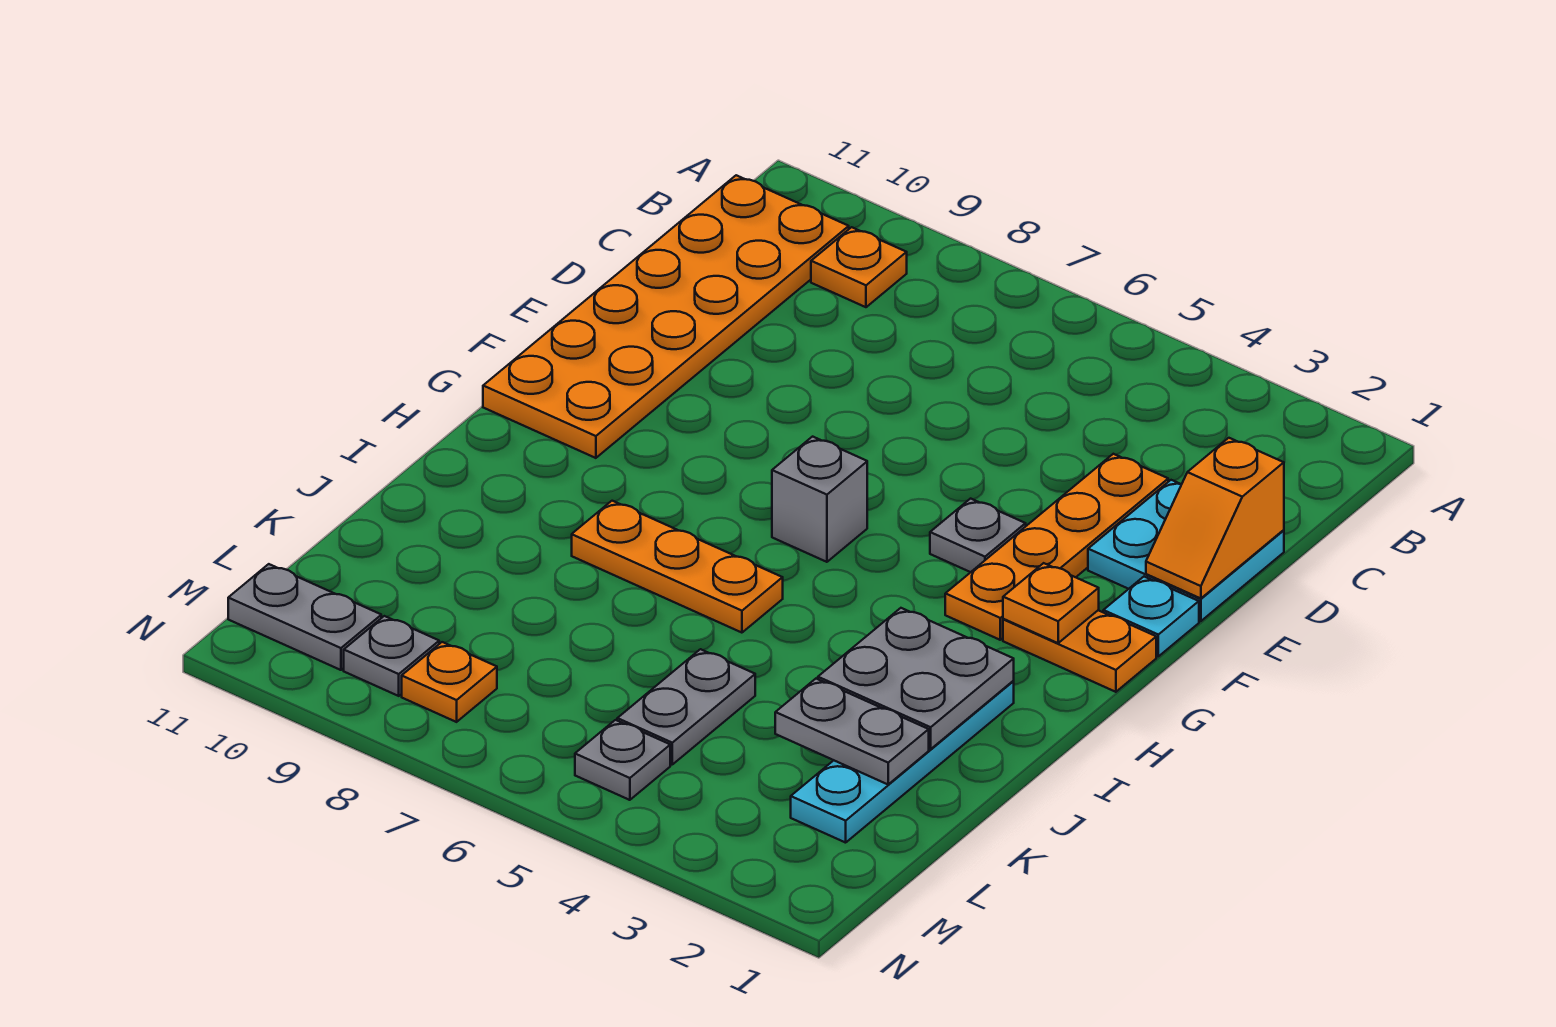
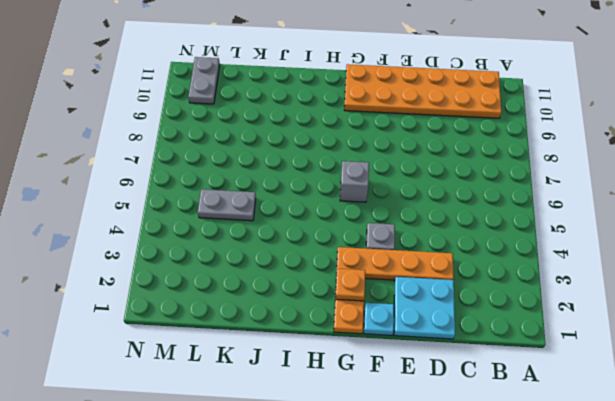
none -> orange 1x1 plate [811,227,907,307]
none -> cyan 1x4 plate [791,681,1014,843]
none -> orange 1x3 plate [572,501,783,633]

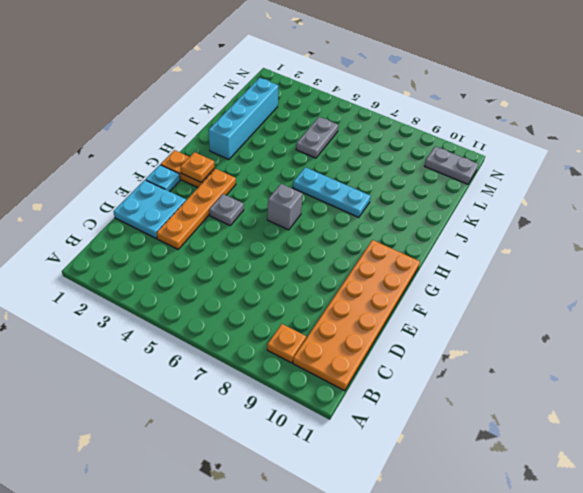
cyan 1x4 brick [209,78,278,159] -> cyan 1x4 plate [791,681,1014,843]
cyan 1x3 plate [293,167,371,217] -> orange 1x3 plate [572,501,783,633]
none -> grey 1x1 plate [575,720,670,800]
none -> orange 1x1 plate [402,642,497,722]
none -> grey 1x1 plate [344,616,439,696]

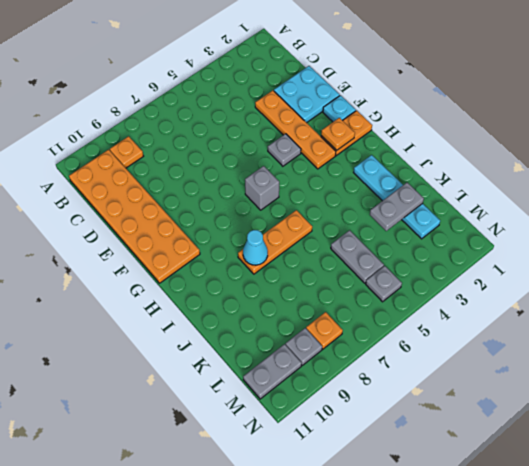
cyan 1x1 cone [243,230,268,265] -> none
none -> orange 1x2 slope [1146,438,1284,599]
none -> grey 2x2 plate [818,608,1014,749]

